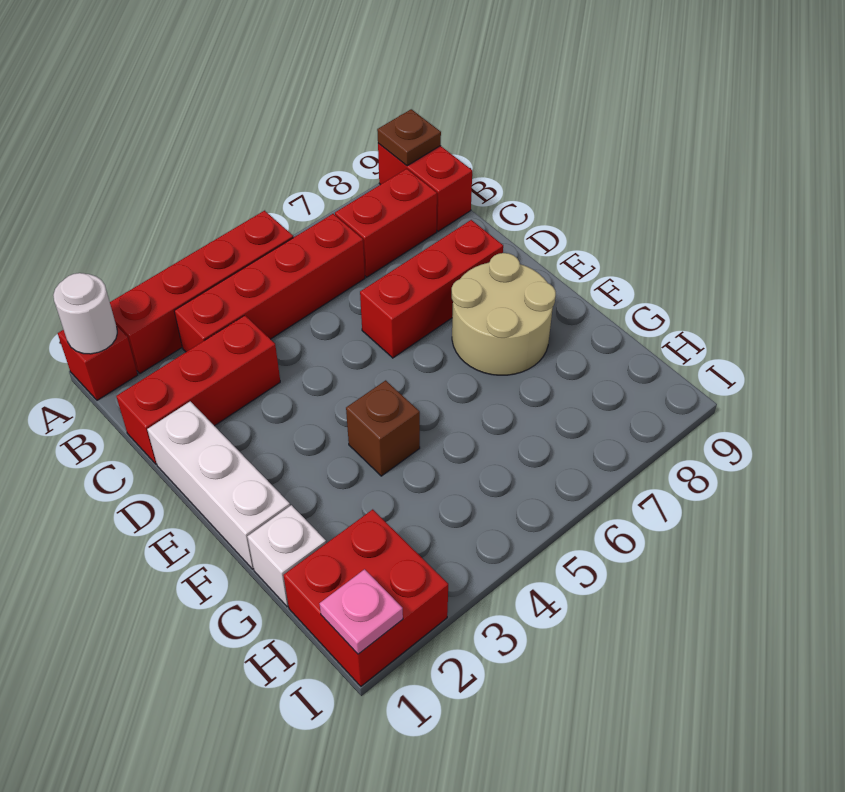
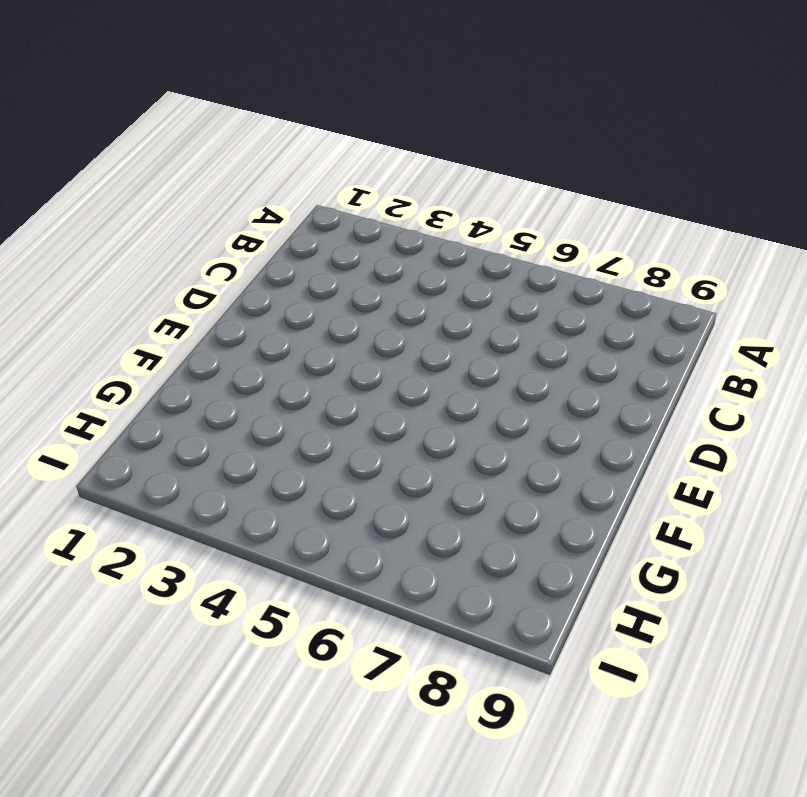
none -> red 1x1 brick [58,325,138,400]
none -> red 1x4 brick [110,211,293,373]
none -> red 1x2 brick [378,143,472,231]

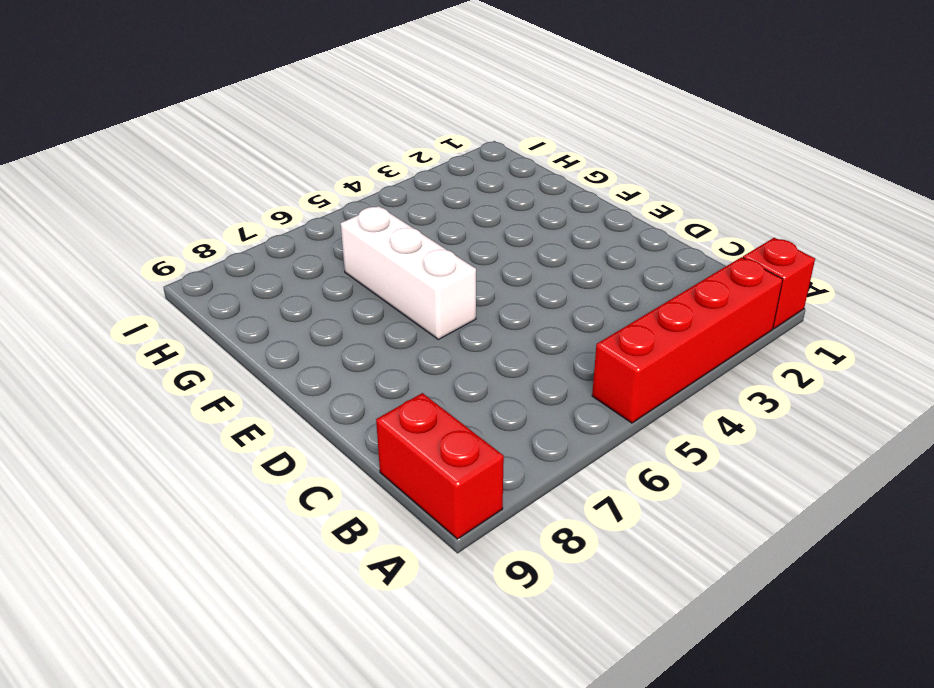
white 1x3 brick [341,206,476,339] -> white 1x3 brick moved to [147,401,290,569]
none -> red 1x4 brick [174,214,365,352]
none -> red 1x2 brick [335,169,437,277]
none -> red 1x3 brick [116,315,280,464]

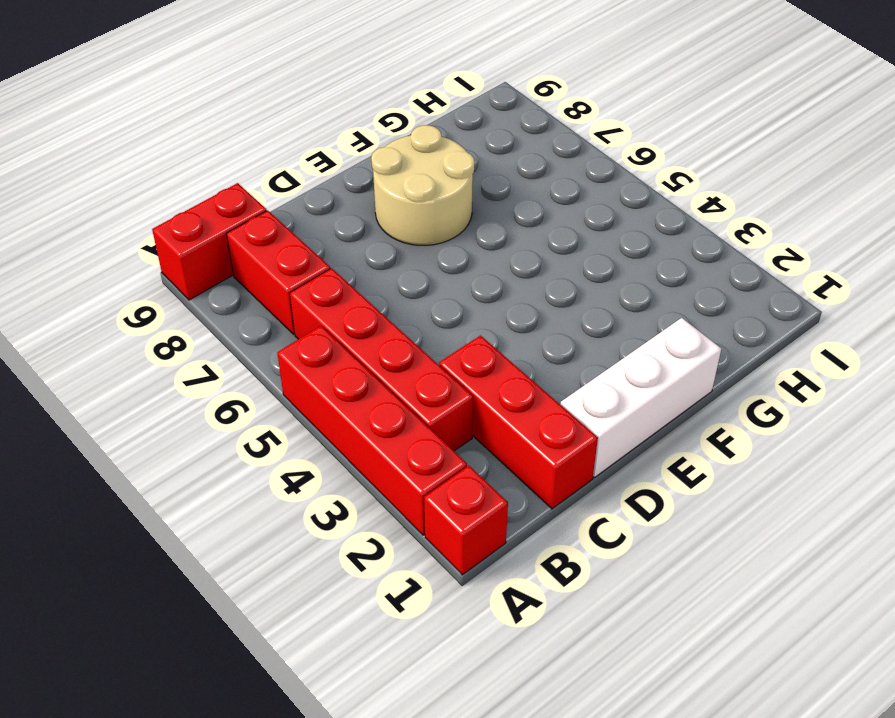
none -> red 1x3 brick [360,220,503,358]
none -> brown 1x1 brick [346,380,420,476]
none -> white 1x1 brick [247,505,326,607]

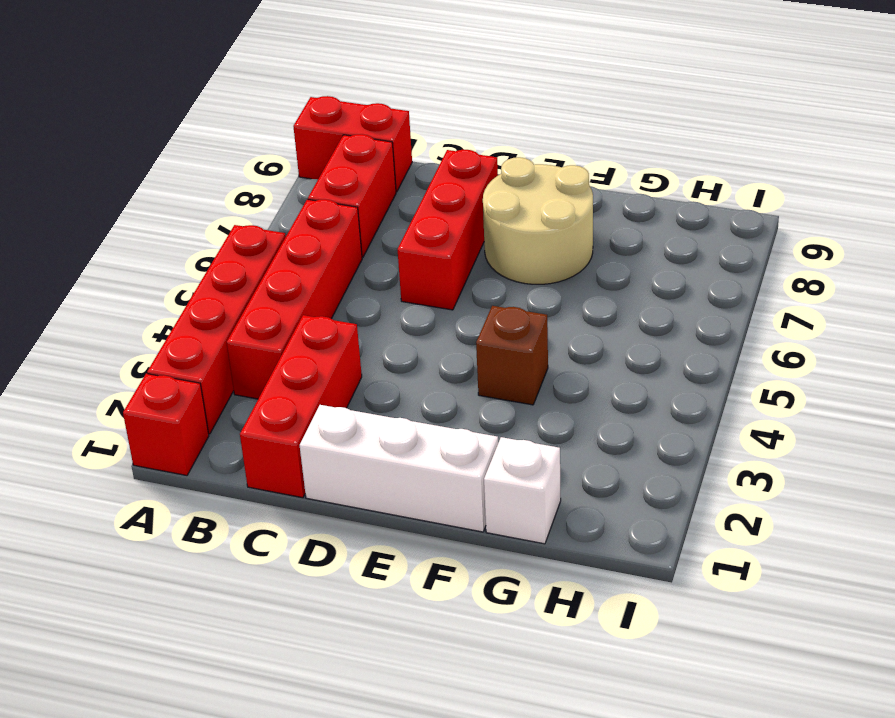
none -> red 2x2 brick [283,509,448,686]
none -> white 1x1 round brick [53,273,117,354]
none -> brown 1x1 plate [377,109,441,166]

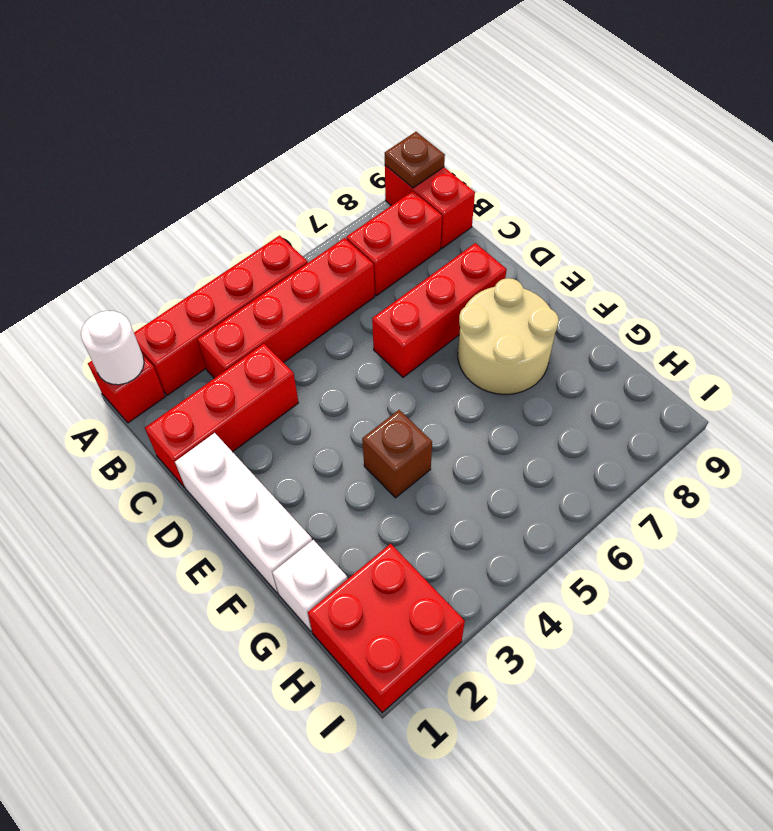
none -> pink 1x1 plate [320,569,403,654]

